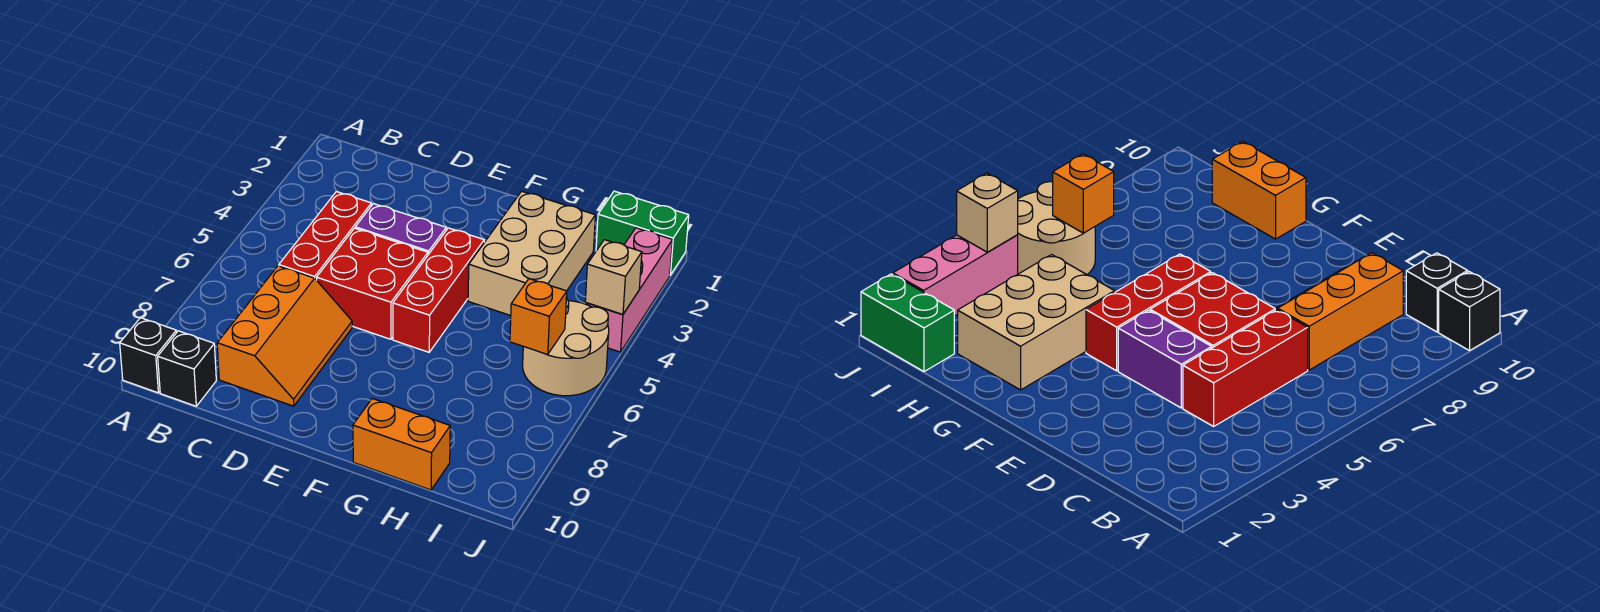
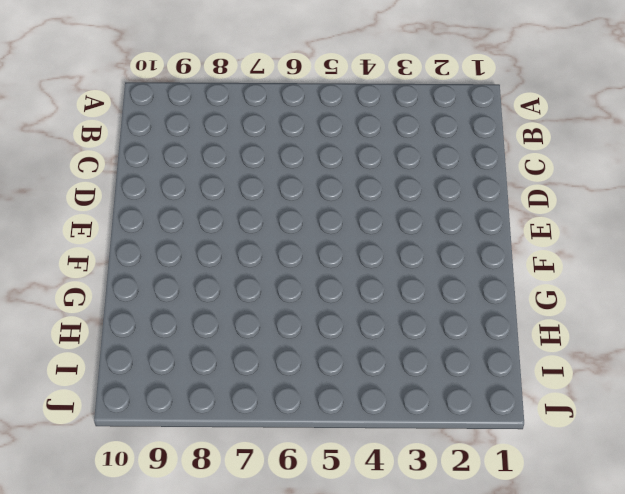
none -> black 1x1 brick [120,318,176,393]
none -> black 1x1 brick [158,331,216,406]
none -> red 1x3 brick [279,192,371,280]

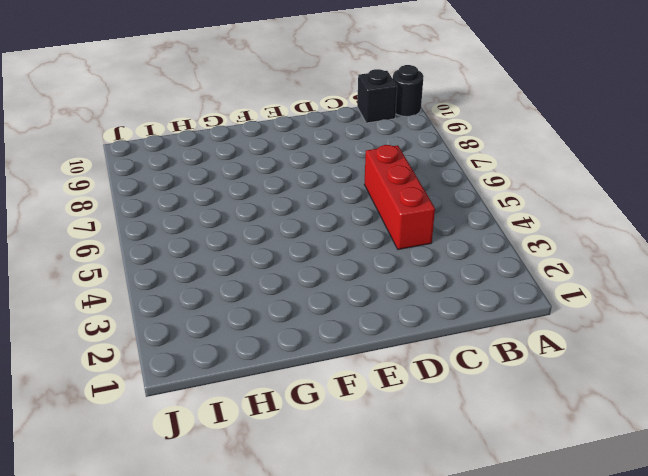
black 1x1 round brick [393,65,424,117] -> black 1x1 brick [120,318,176,393]
none -> orange 2x3 slope [217,266,352,406]
none -> purple 1x2 brick [355,204,446,255]
none -> red 2x2 brick [317,228,428,339]

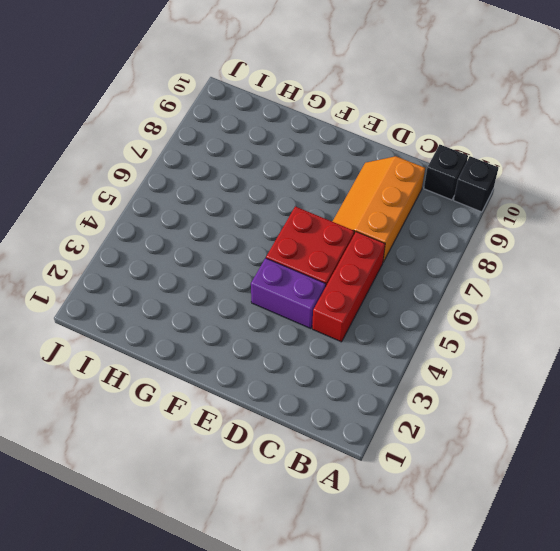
none -> red 1x3 brick [393,228,484,352]
none -> tan 2x3 brick [468,191,595,316]
none -> orange 1x2 brick [353,398,450,490]

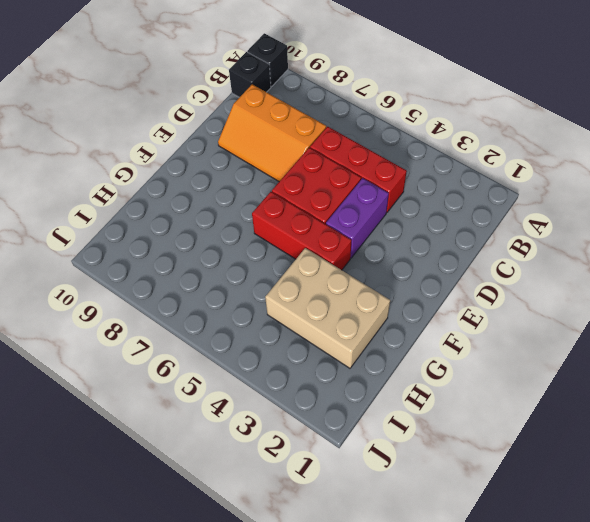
none -> orange 1x2 brick [353,398,450,490]
none -> green 1x2 brick [596,191,689,275]
none -> tan 2x2 round brick [523,298,609,396]

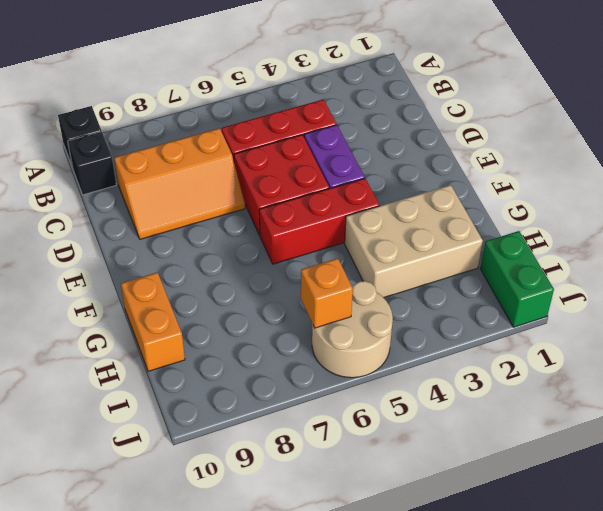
none -> pink 1x3 brick [585,228,672,352]
none -> tan 1x1 brick [585,240,642,315]

